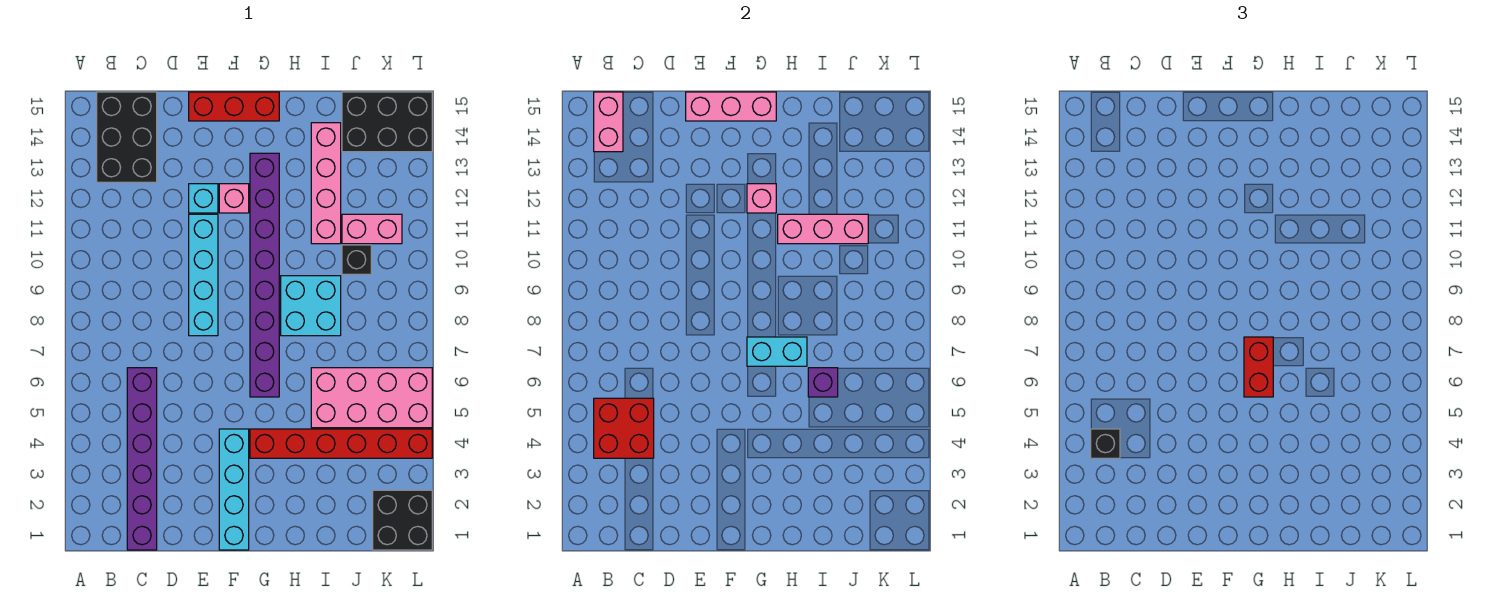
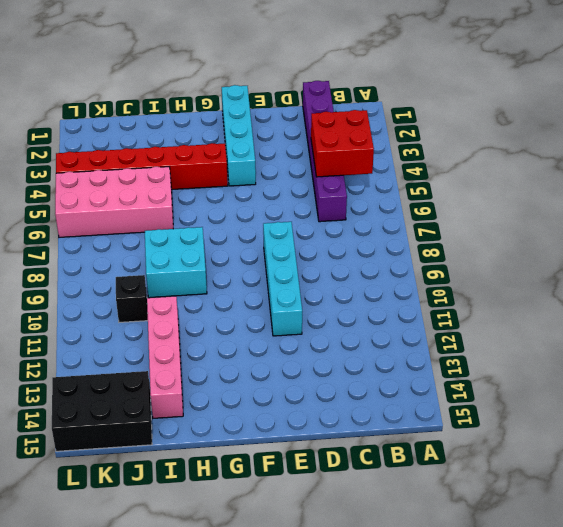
none -> black 2x3 brick [97,92,157,182]
none -> cyan 1x1 brick [189,184,218,213]
none -> red 1x3 brick [189,92,279,121]

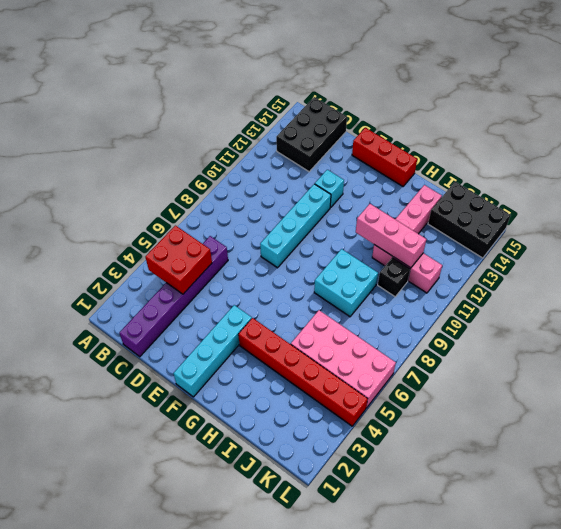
none -> pink 1x1 brick [219,184,249,213]
none -> purple 1x8 brick [250,153,279,397]
none -> black 2x2 brick [373,490,432,550]

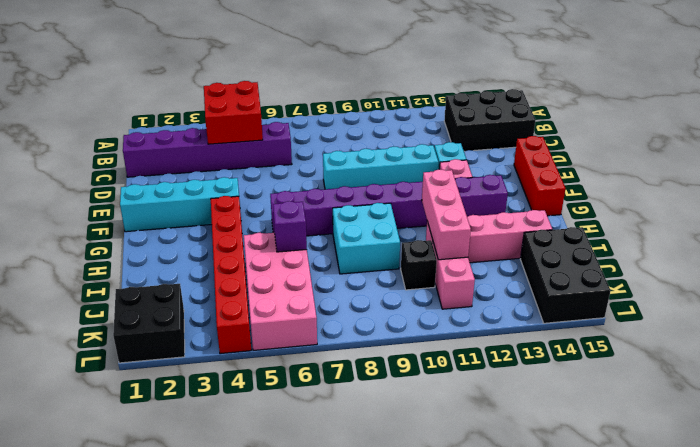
none -> pink 1x2 brick [594,92,623,152]
none -> pink 1x3 brick [686,92,776,121]
none -> cyan 1x2 brick [747,337,807,366]

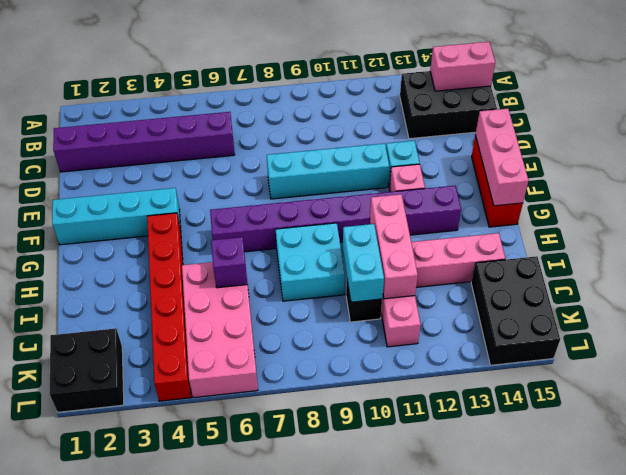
cyan 1x2 brick [343,224,384,302] -> cyan 1x2 brick moved to [747,337,807,366]
none -> red 2x2 brick [594,398,654,458]
none -> pink 1x1 brick [747,184,776,213]
none -> black 1x1 brick [1091,429,1120,458]

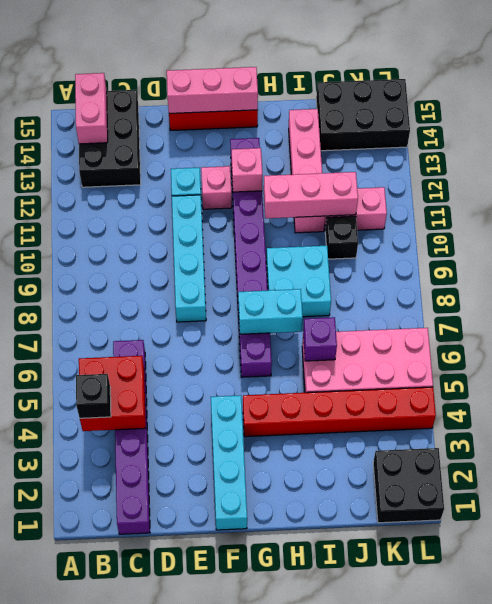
none -> red 1x2 brick [1244,337,1273,397]

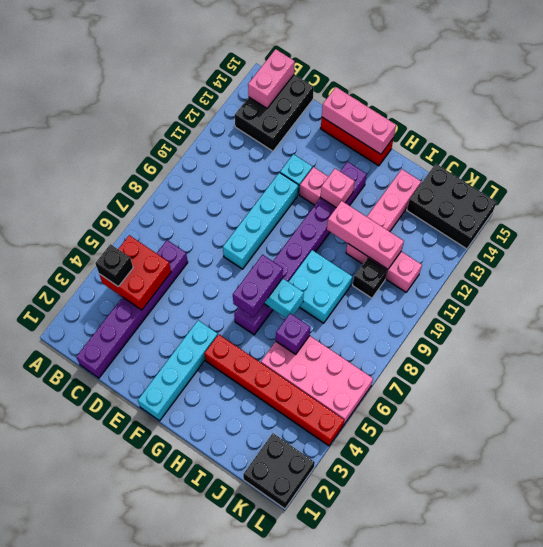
purple 1x2 brick [233,255,283,317] -> red 1x2 brick [1244,337,1273,397]

